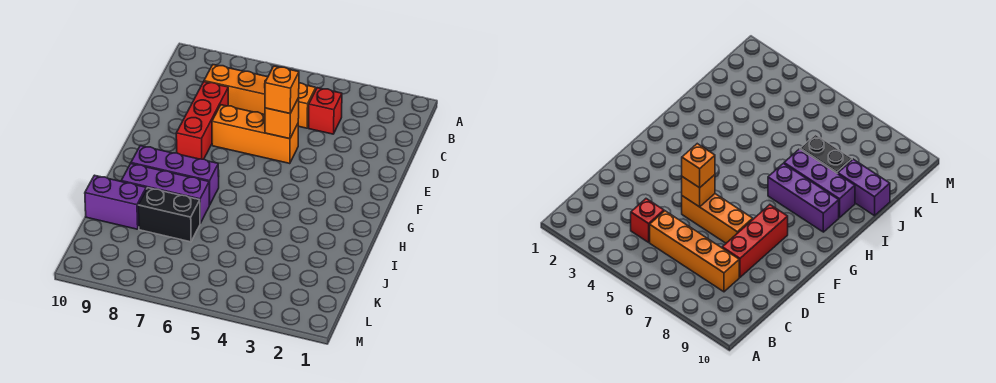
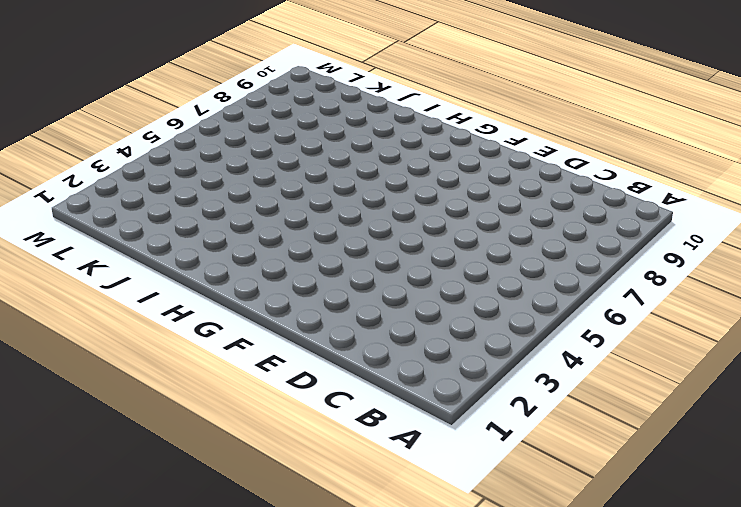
none -> red 1x1 brick [309,88,342,134]
none -> orange 1x4 brick [204,65,316,128]

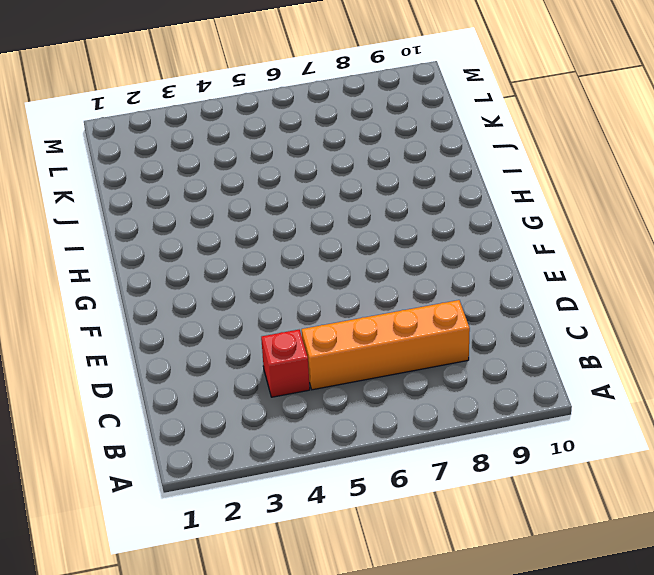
none -> red 1x3 brick [176,82,228,159]
none -> orange 1x3 brick [212,105,298,164]

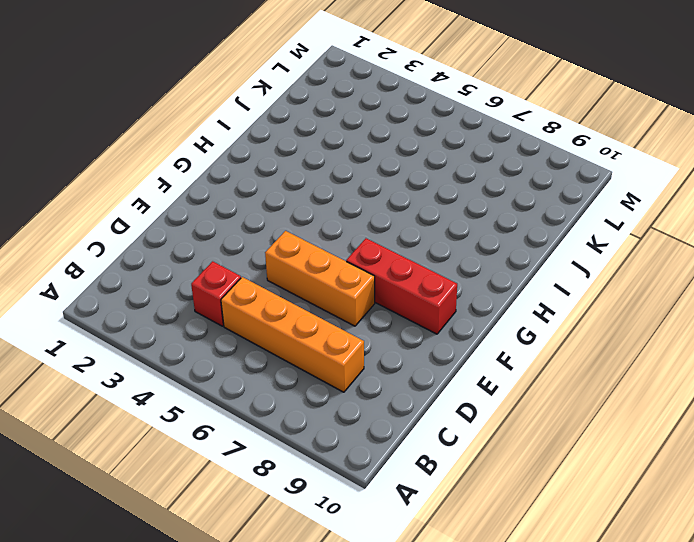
red 1x3 brick [346,238,457,334] -> red 1x3 brick turned to [176,82,228,159]
none -> purple 1x3 brick [131,146,219,205]
none -> purple 1x3 brick [121,164,209,223]

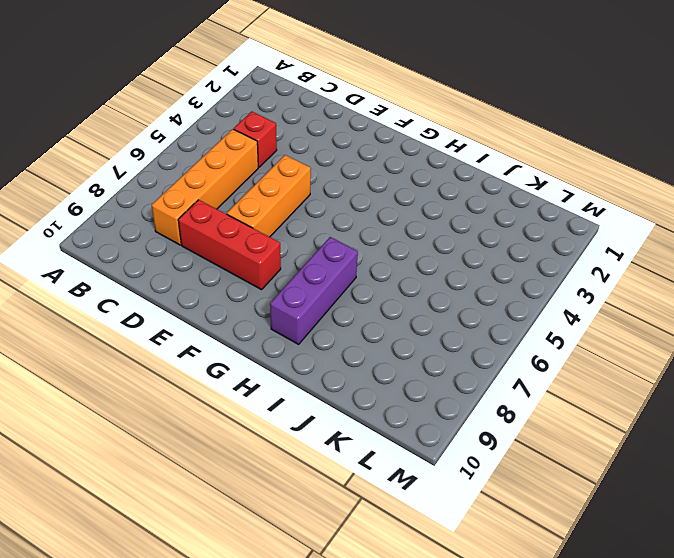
none -> purple 1x3 brick [121,164,209,223]
none -> black 1x2 brick [138,188,200,242]

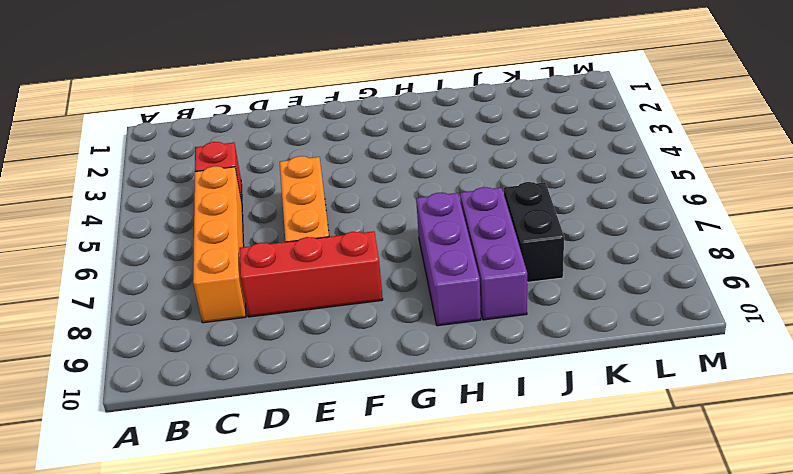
none -> purple 1x2 brick [85,175,146,229]
none -> orange 1x1 brick [265,98,299,139]

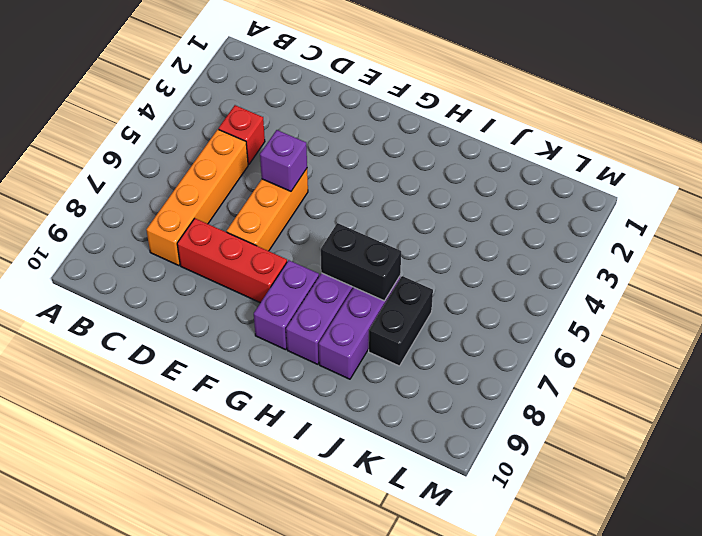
purple 1x1 brick [260,130,307,191] -> orange 1x1 brick [265,98,299,139]
purple 1x2 brick [254,260,319,350] -> purple 1x2 brick moved to [85,175,146,229]
black 1x2 brick [321,223,401,301] -> none
none -> orange 1x1 brick [265,66,299,113]

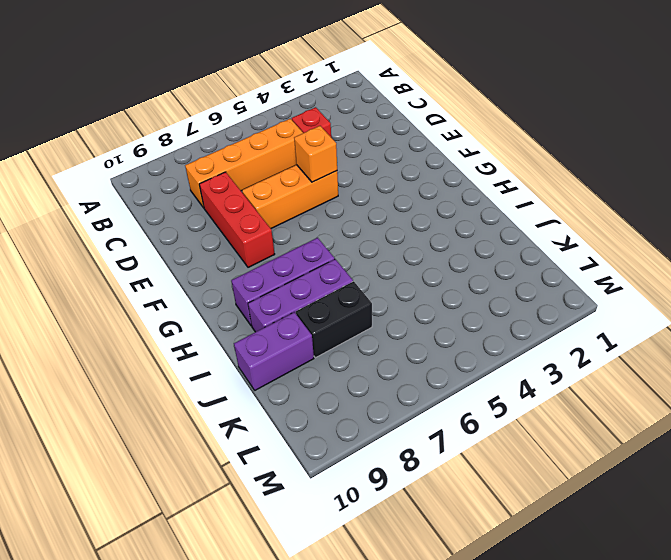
none -> orange 1x1 brick [265,66,299,113]

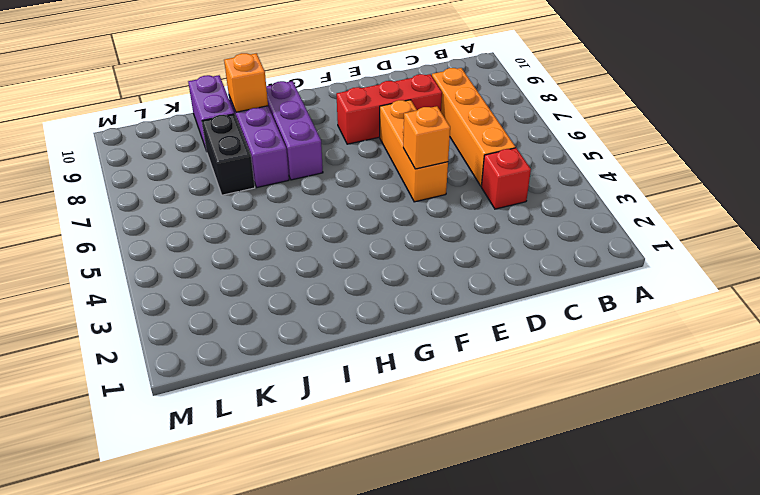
orange 1x1 brick [224,53,268,112] -> orange 1x1 brick moved to [265,66,299,113]

